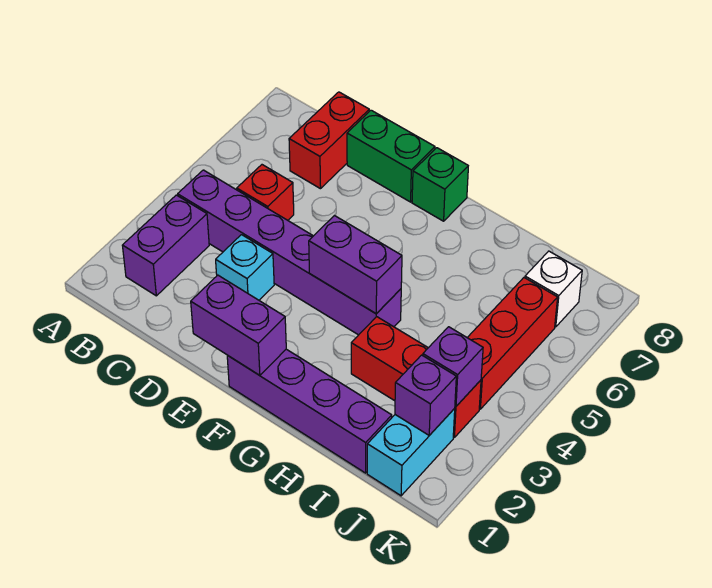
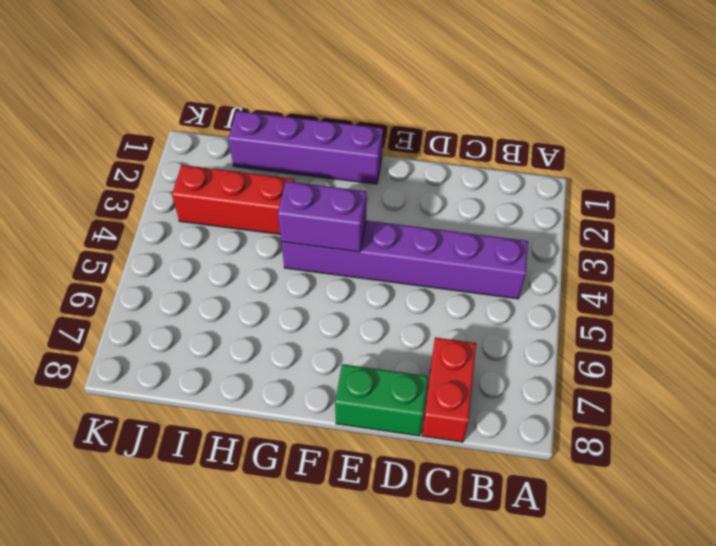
none -> purple 1x2 brick [122,195,209,296]
none -> red 1x1 brick [237,165,294,220]
none -> cyan 1x1 brick [216,235,274,300]

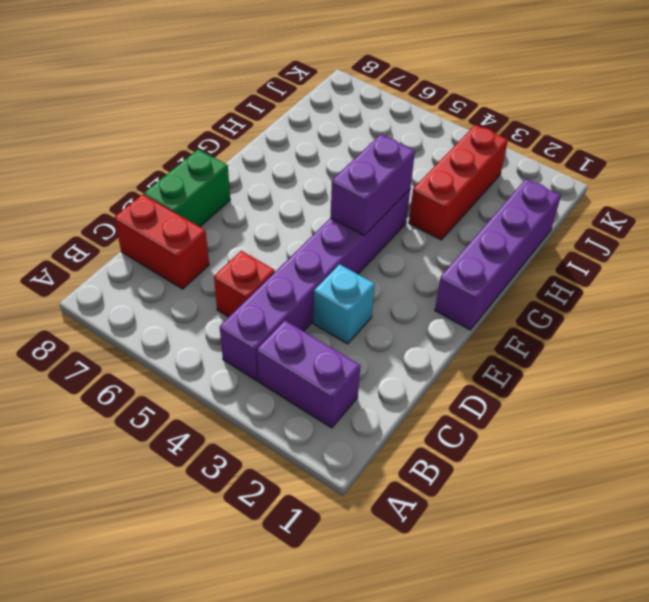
none -> green 1x1 brick [412,148,468,221]
none -> cyan 1x2 brick [367,409,455,496]
none -> red 1x3 brick [467,278,558,409]

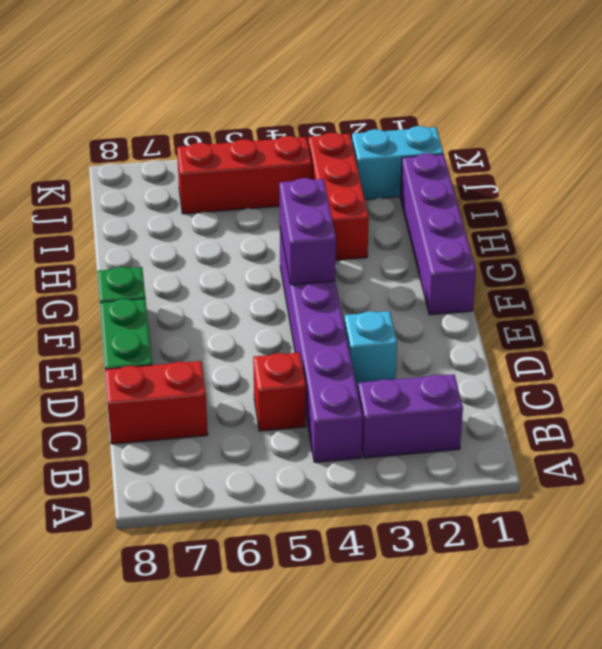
none -> white 1x1 brick [525,251,582,327]
none -> purple 1x2 brick [191,275,286,375]
none -> purple 1x1 brick [395,355,456,435]

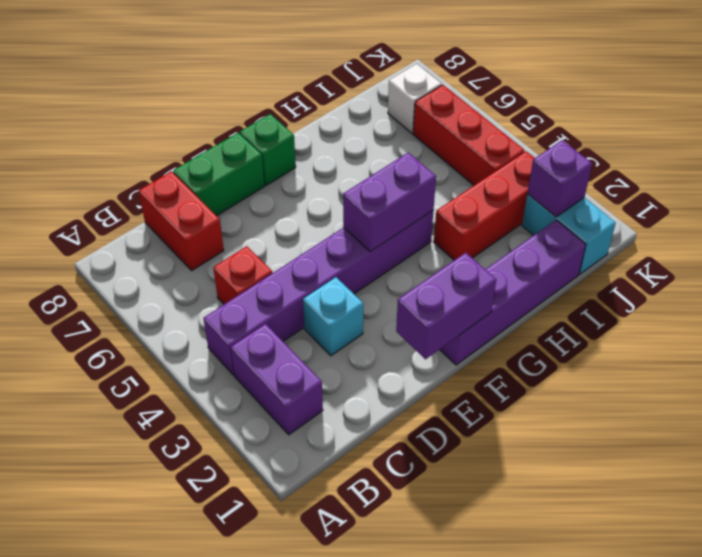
none -> purple 1x1 brick [423,327,483,406]

